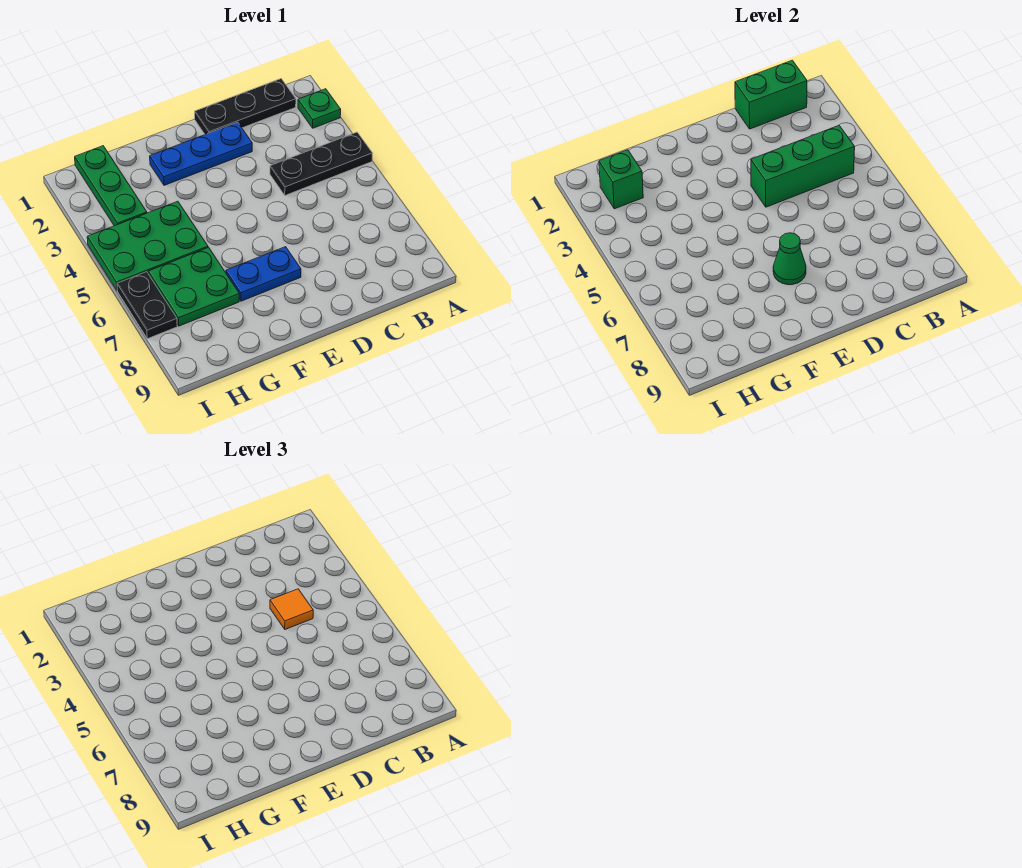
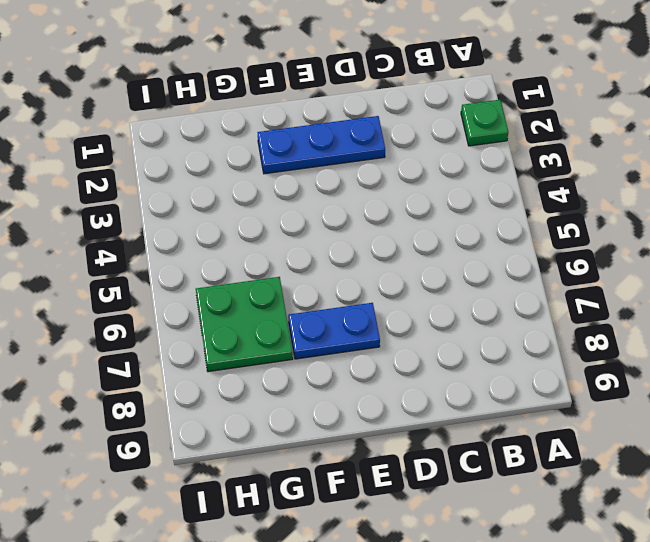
none -> black 1x3 plate [270,132,373,195]
none -> black 1x3 plate [195,79,296,134]
none -> green 2x3 plate [87,201,208,290]

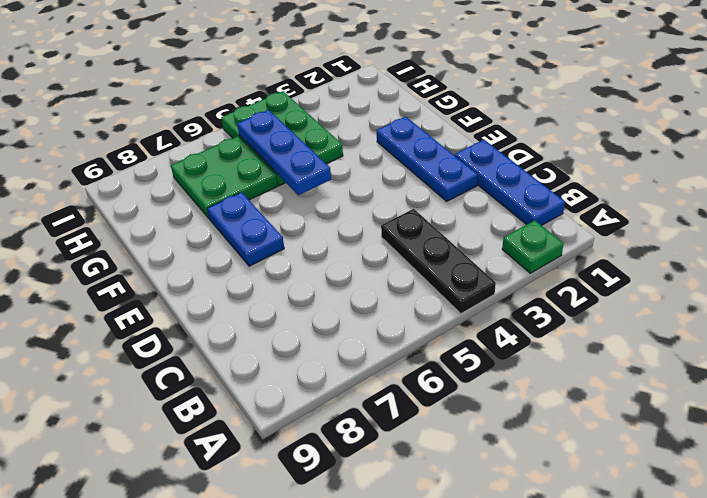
blue 1x3 plate [454,140,565,226] -> black 1x3 plate [195,79,296,134]
blue 1x3 plate [237,110,331,195] -> none
none -> green 1x3 plate [75,146,147,226]
none -> black 1x2 plate [117,272,177,339]
none -> green 1x2 brick [735,60,807,129]

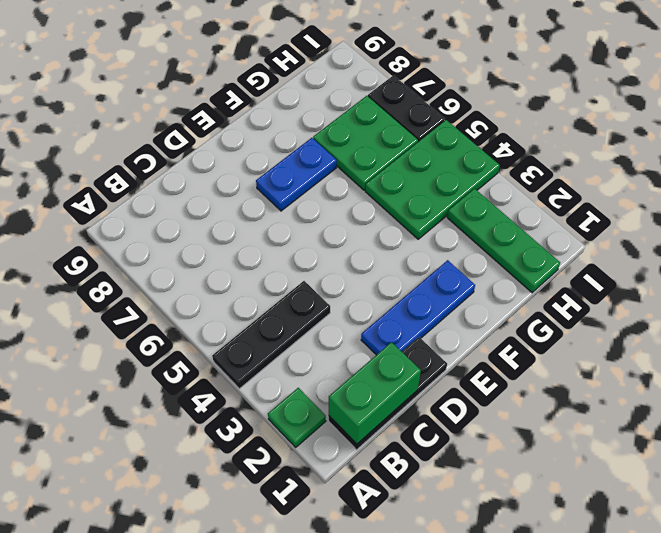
none -> green 1x3 brick [751,125,855,207]
none -> green 1x1 cone [773,233,806,285]
none -> green 1x1 brick [599,150,643,209]

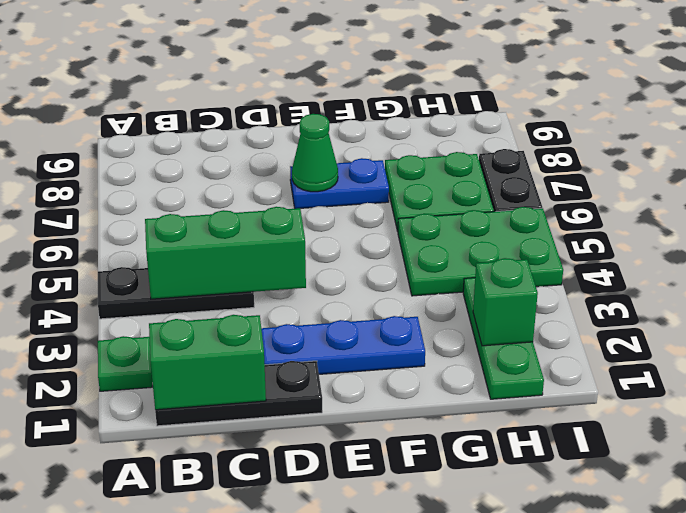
none -> orange 1x1 tile [270,589,313,629]

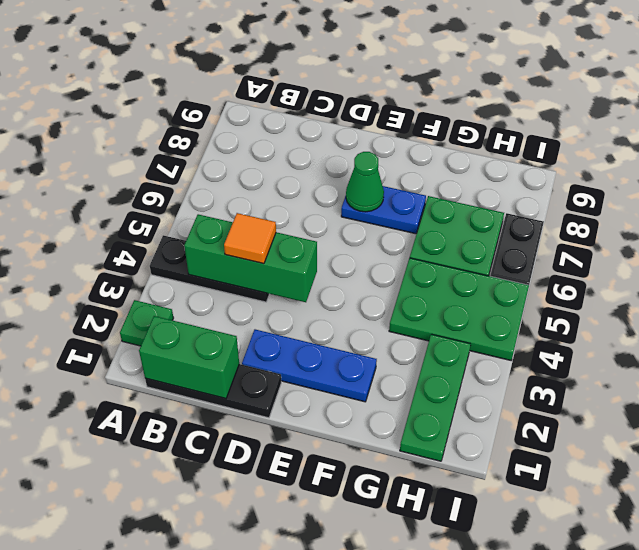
none -> green 1x1 brick [599,150,643,209]

